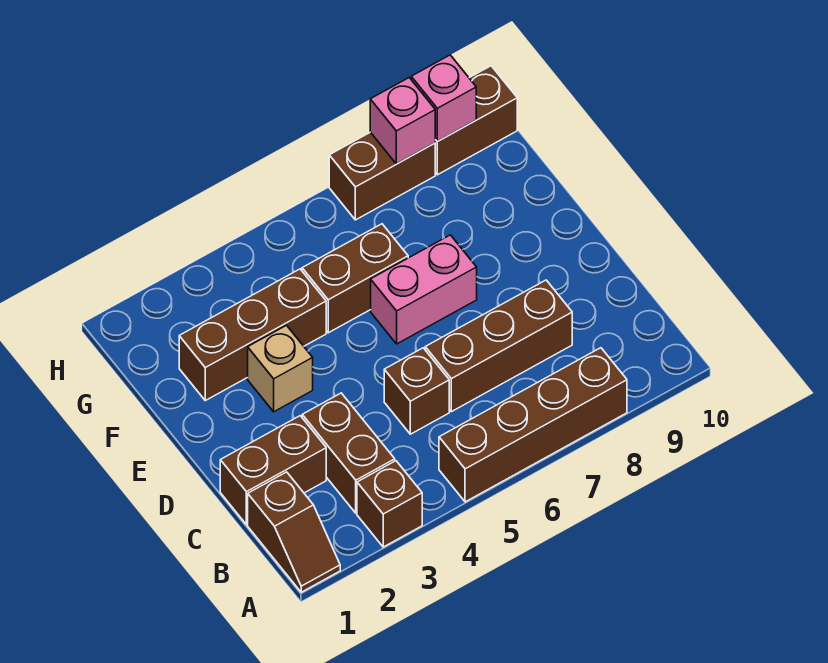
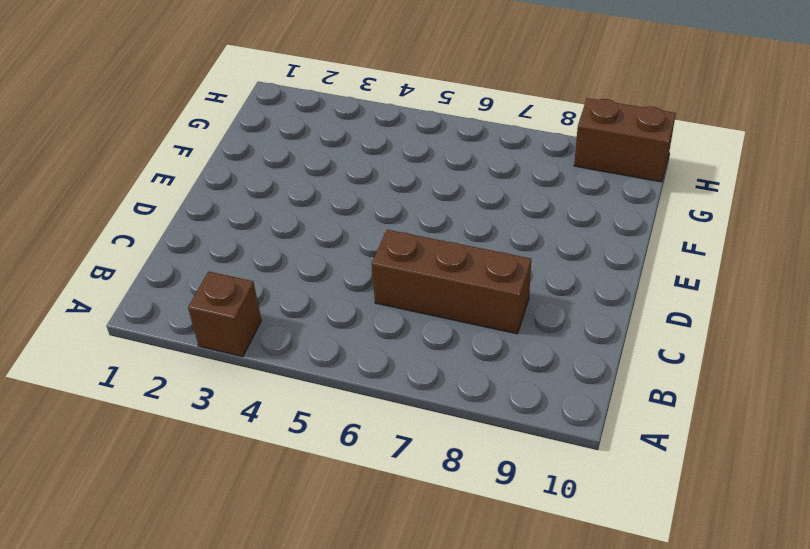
none -> brown 1x2 slope [248,472,340,592]
none -> brown 1x4 brick [439,348,627,502]
none -> brown 1x2 brick [302,393,395,513]

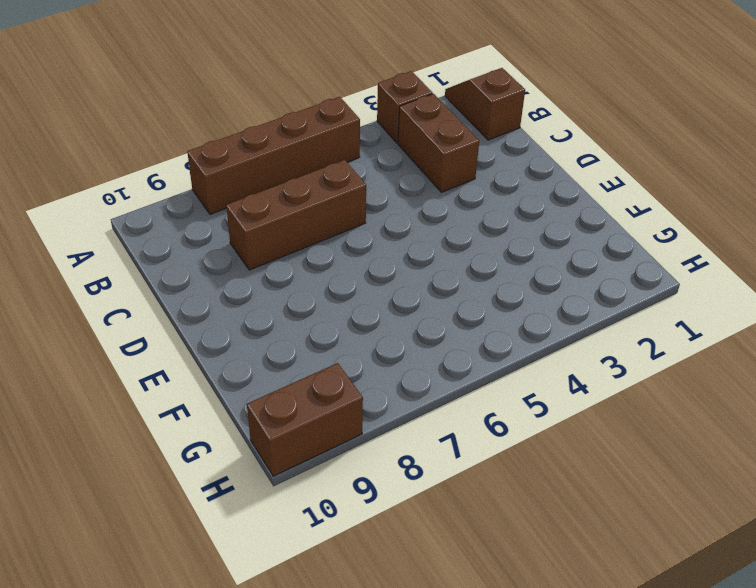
none -> brown 1x2 brick [220,416,326,525]
none -> brown 1x1 brick [384,348,449,434]
none -> tan 1x1 brick [248,325,313,412]

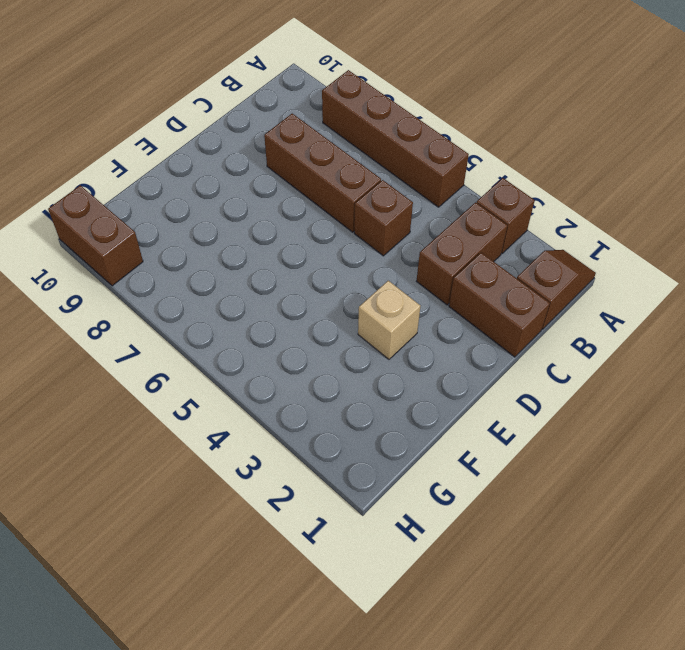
none -> pink 1x2 brick [371,235,477,344]
none -> brown 1x3 brick [179,269,326,400]
none -> brown 1x2 brick [302,224,408,333]

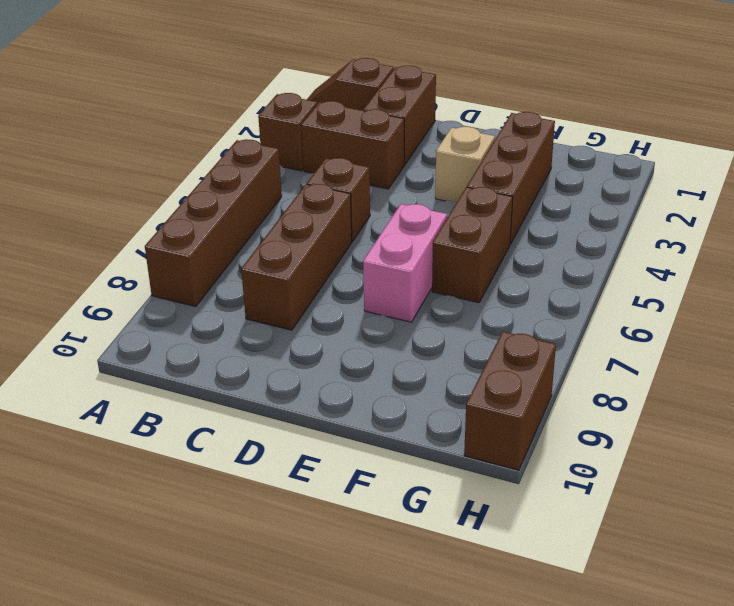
none -> brown 1x2 brick [329,132,435,220]
none -> pink 1x1 brick [370,78,435,164]
none -> pink 1x1 brick [411,55,476,141]

